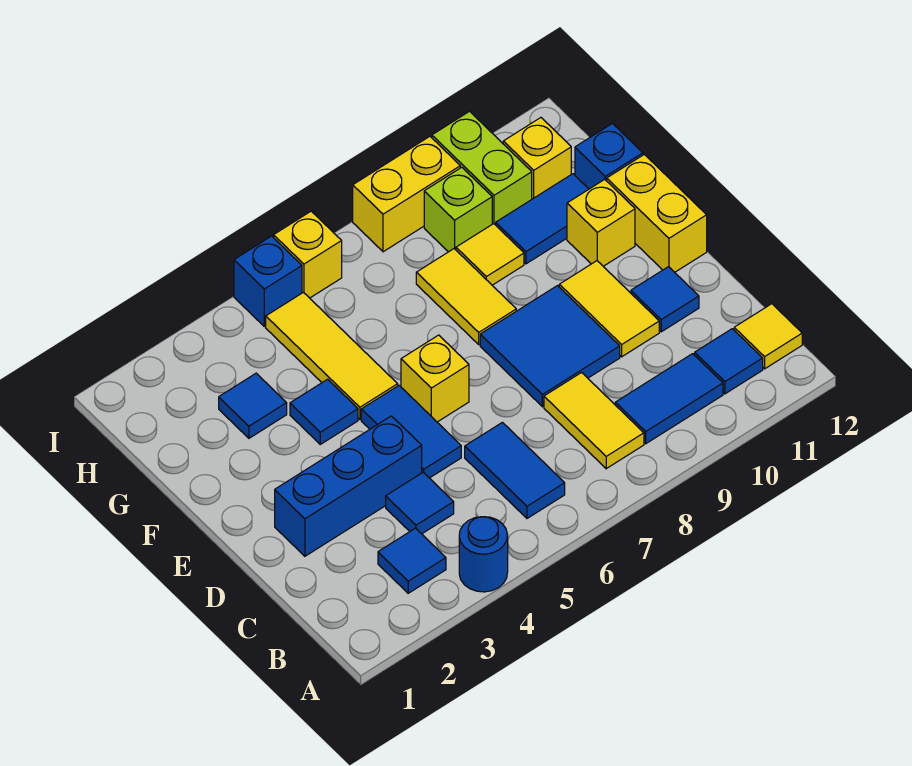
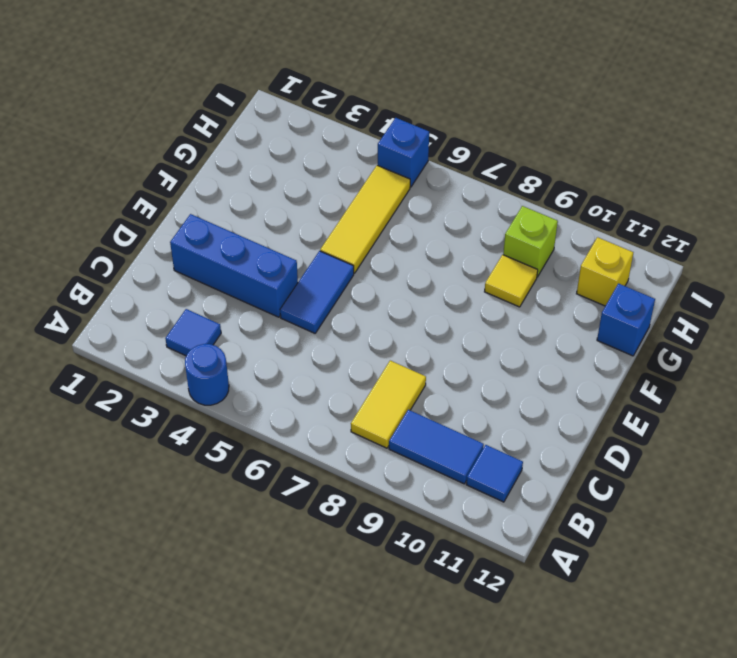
none -> blue 1x2 tile [465,422,565,518]
none -> yellow 1x1 tile [734,304,802,369]
none -> blue 1x1 tile [386,472,454,534]

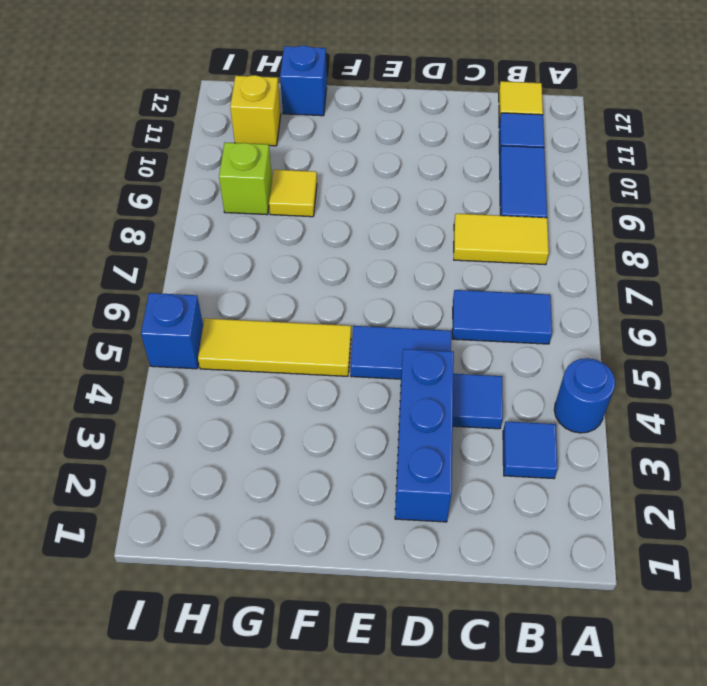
none -> blue 2x2 tile [480,286,620,407]
none -> yellow 1x2 tile [559,261,659,357]
none -> blue 1x1 tile [631,267,699,332]

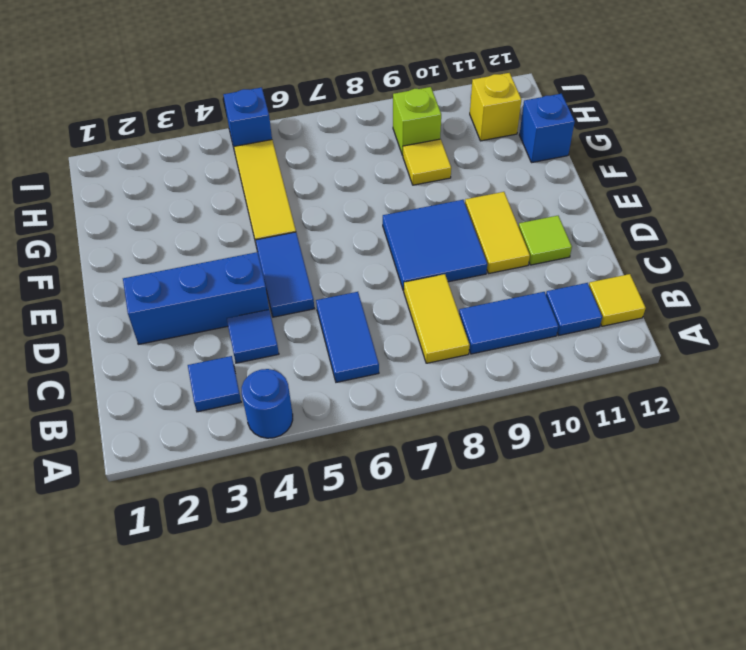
lime 1x1 tile [519,216,572,265] -> blue 1x1 tile [631,267,699,332]
none -> yellow 1x1 brick [401,335,469,422]
none -> yellow 1x2 brick [607,154,707,272]
none -> blue 1x1 tile [290,379,358,444]

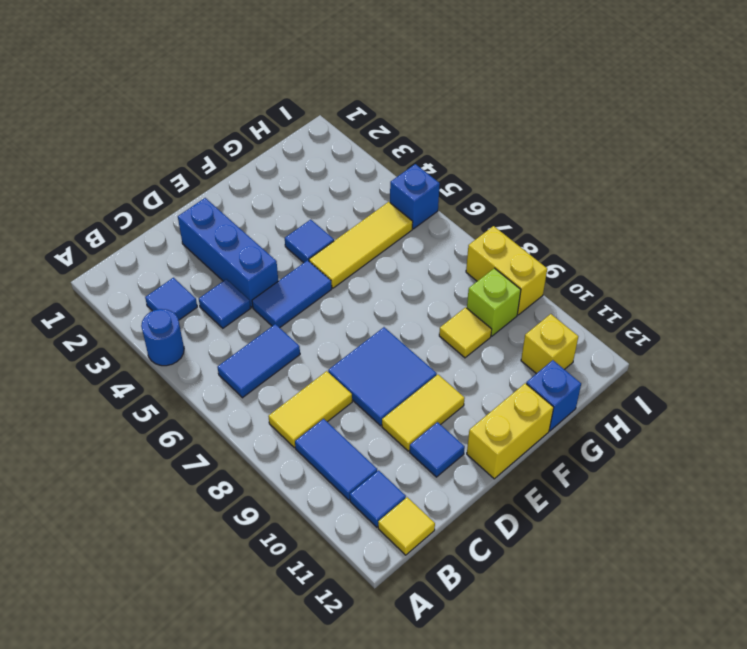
none -> yellow 1x1 brick [401,335,469,422]
none -> yellow 1x2 tile [416,249,516,344]
none -> yellow 1x1 brick [567,179,635,266]

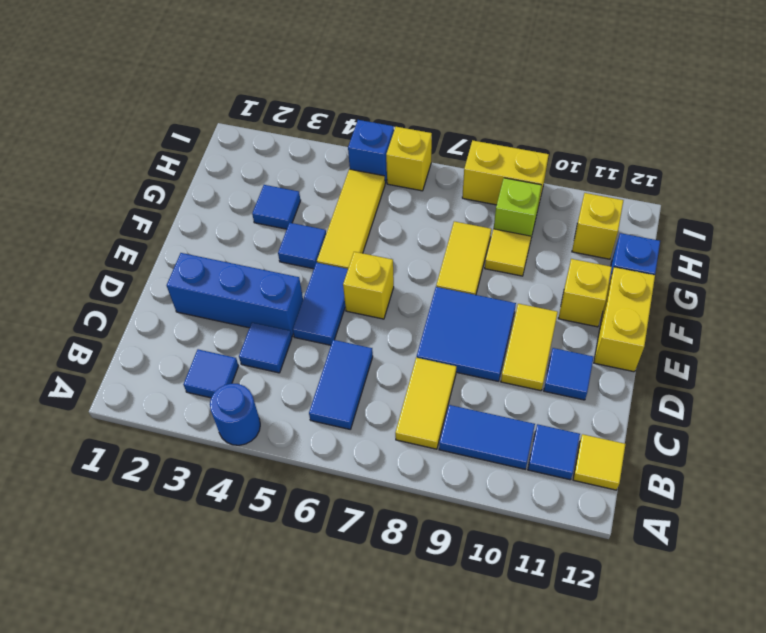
none -> blue 1x2 tile [496,174,589,264]
none -> lime 1x2 brick [432,111,532,225]

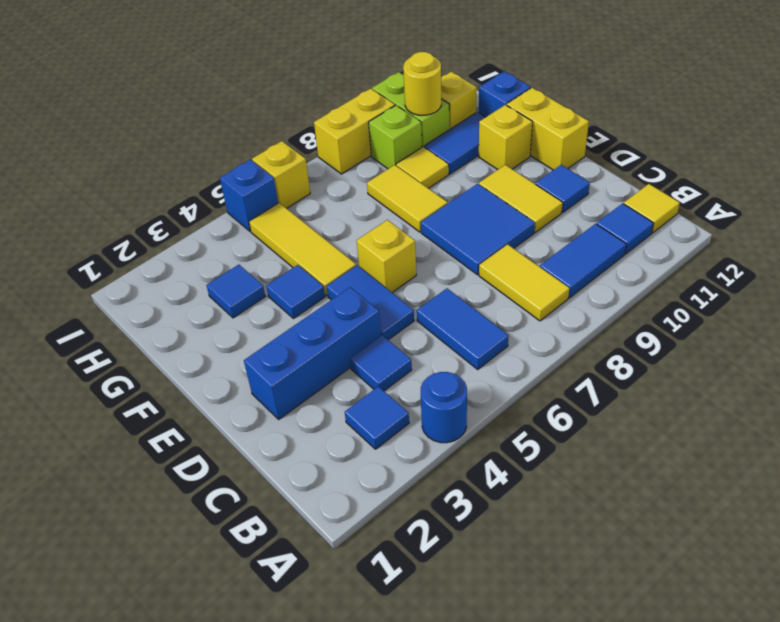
yellow 1x1 round brick [403,52,441,115] -> none

